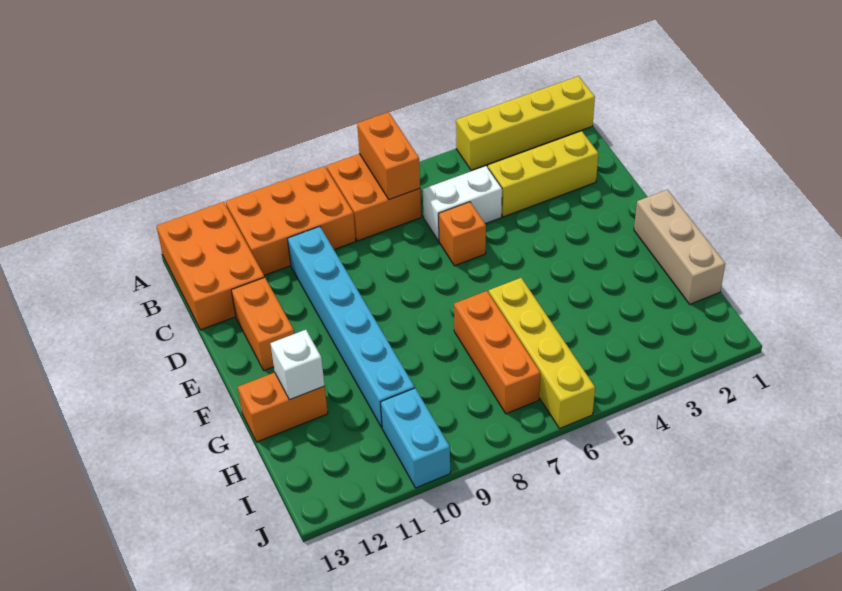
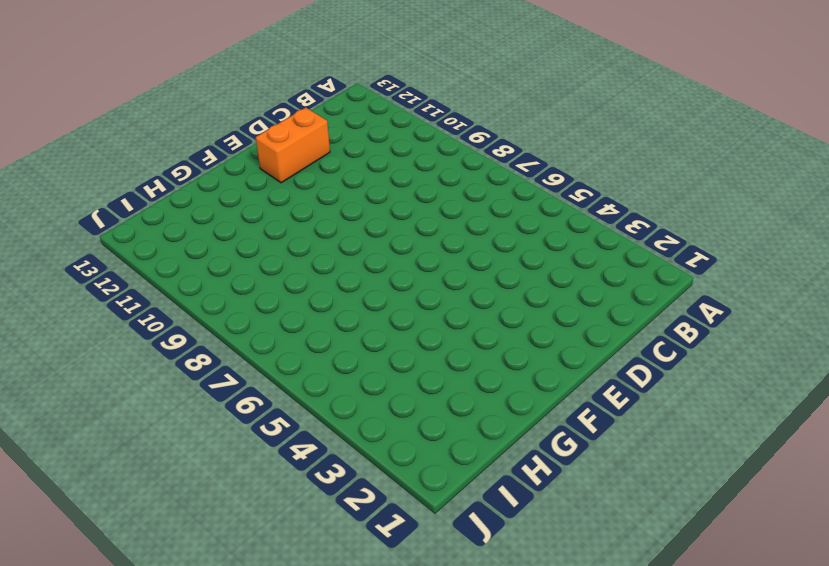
none -> yellow 1x4 brick [456,76,595,170]
none -> orange 2x2 brick [327,154,421,241]
none -> orange 2x3 brick [226,166,356,275]

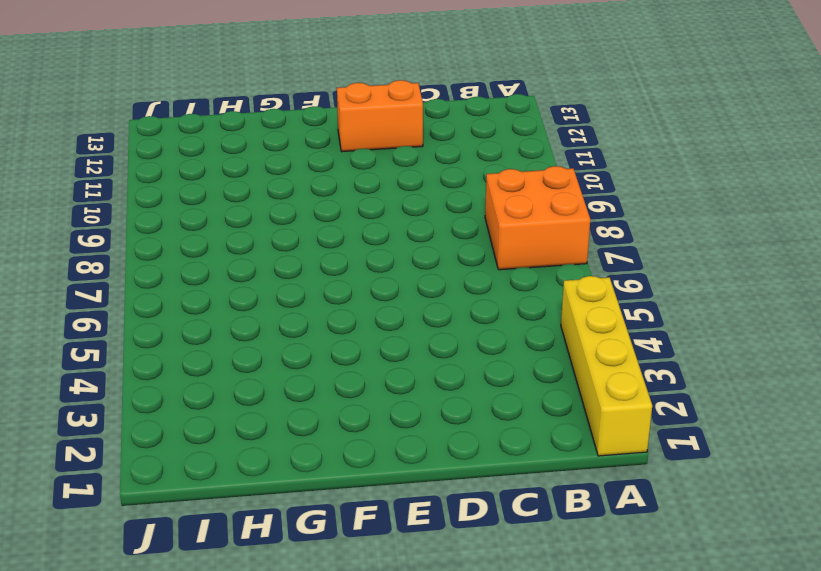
none -> orange 2x3 brick [226,166,356,275]
none -> orange 2x3 brick [156,202,264,330]
none -> yellow 1x3 brick [488,131,598,217]

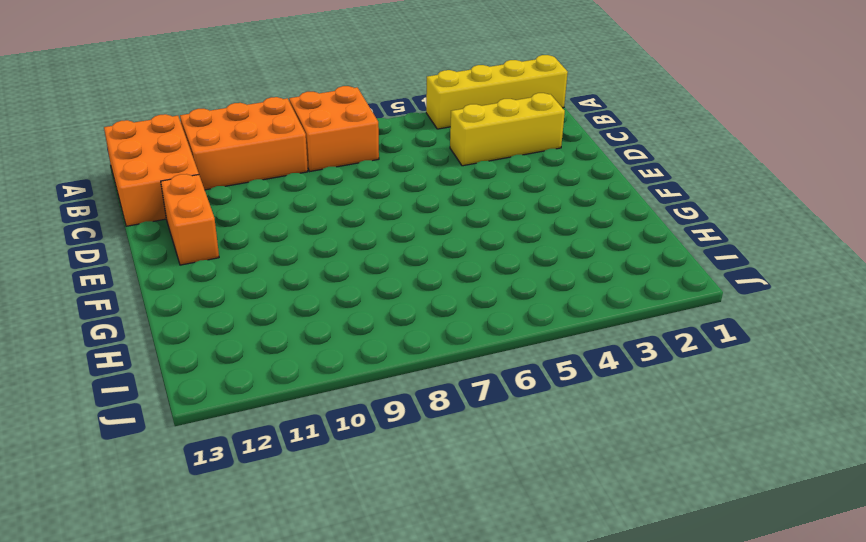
none -> white 1x2 brick [423,166,502,241]
none -> cyan 1x6 brick [288,227,415,427]
none -> orange 1x1 brick [439,202,486,266]

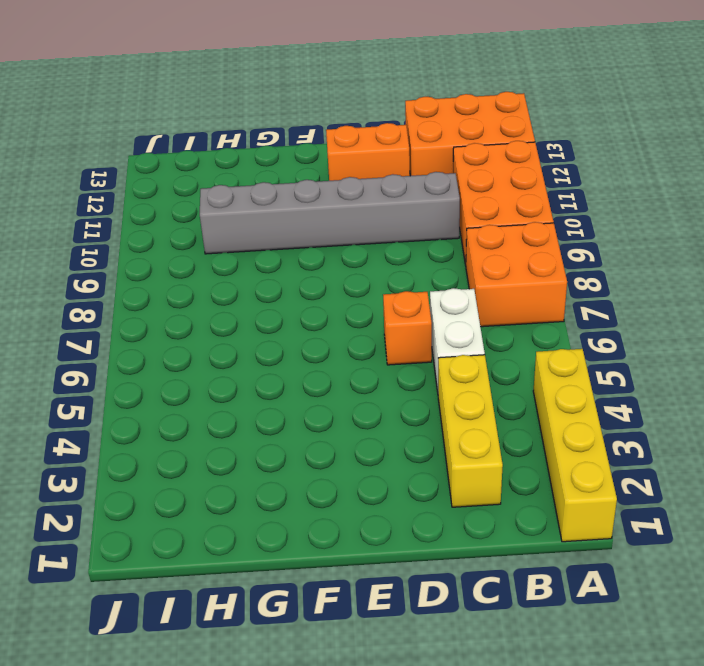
grey 1x6 brick [200,172,460,254] -> cyan 1x6 brick [288,227,415,427]
none -> tan 1x3 brick [634,190,725,304]
none -> yellow 1x4 brick [489,278,595,429]
none -> orange 1x3 brick [454,291,540,414]

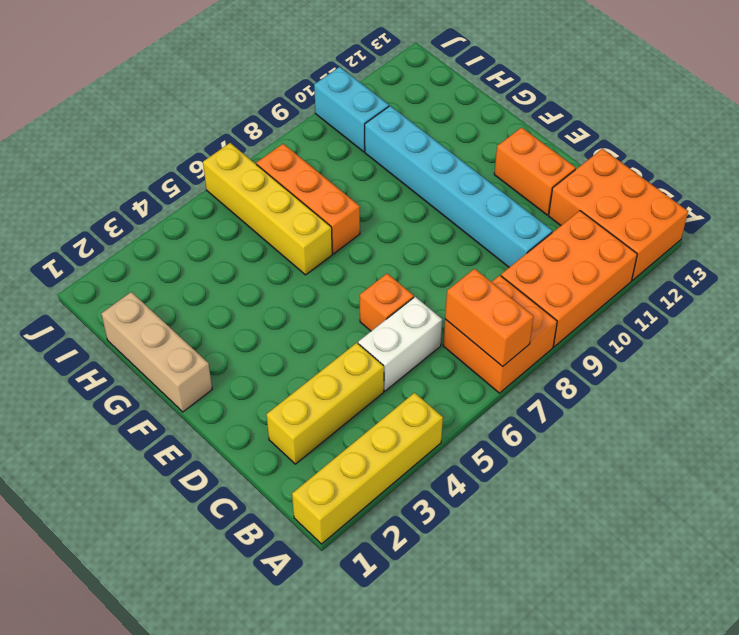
none -> orange 1x2 brick [238,372,328,442]
none -> white 1x1 brick [270,330,325,400]

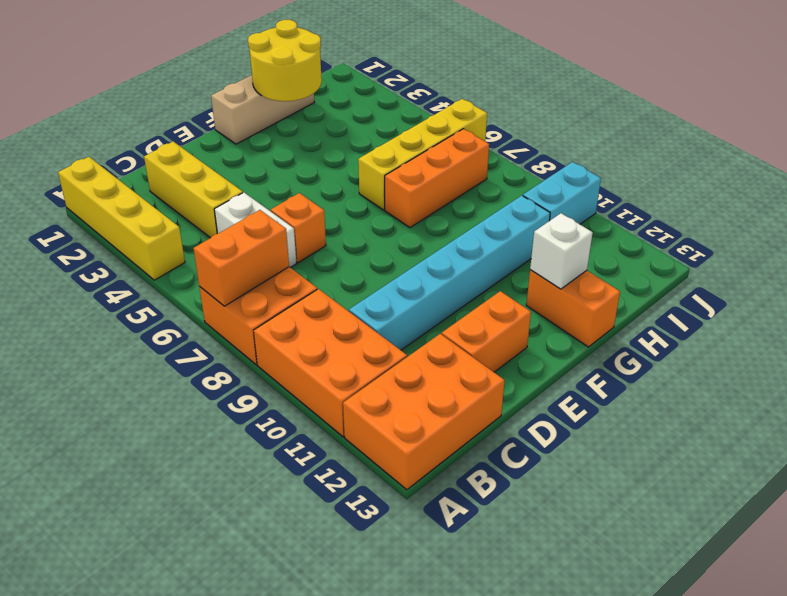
yellow 2x2 round brick [248,20,322,101] -> none

